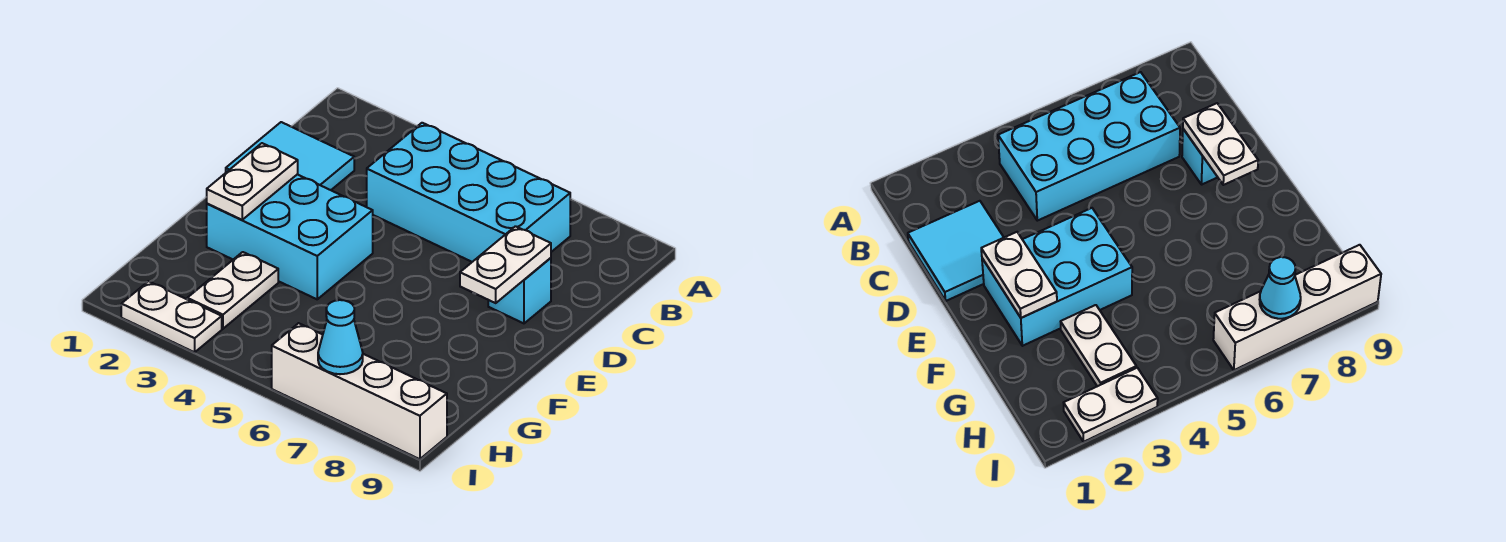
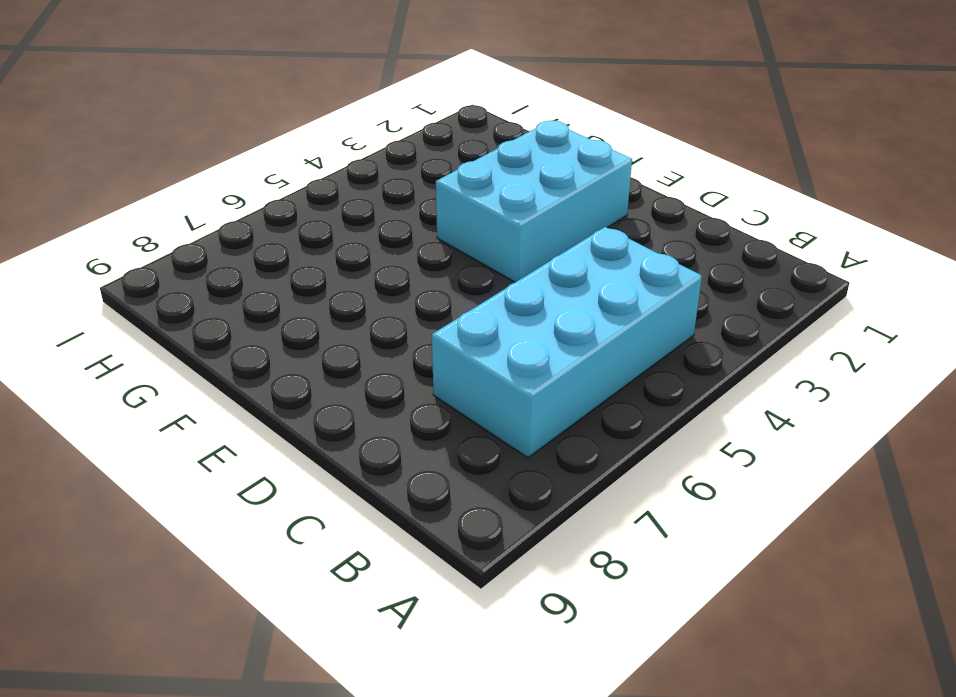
none -> cyan 2x2 tile [226,122,354,190]
none -> cyan 1x1 brick [488,258,551,323]

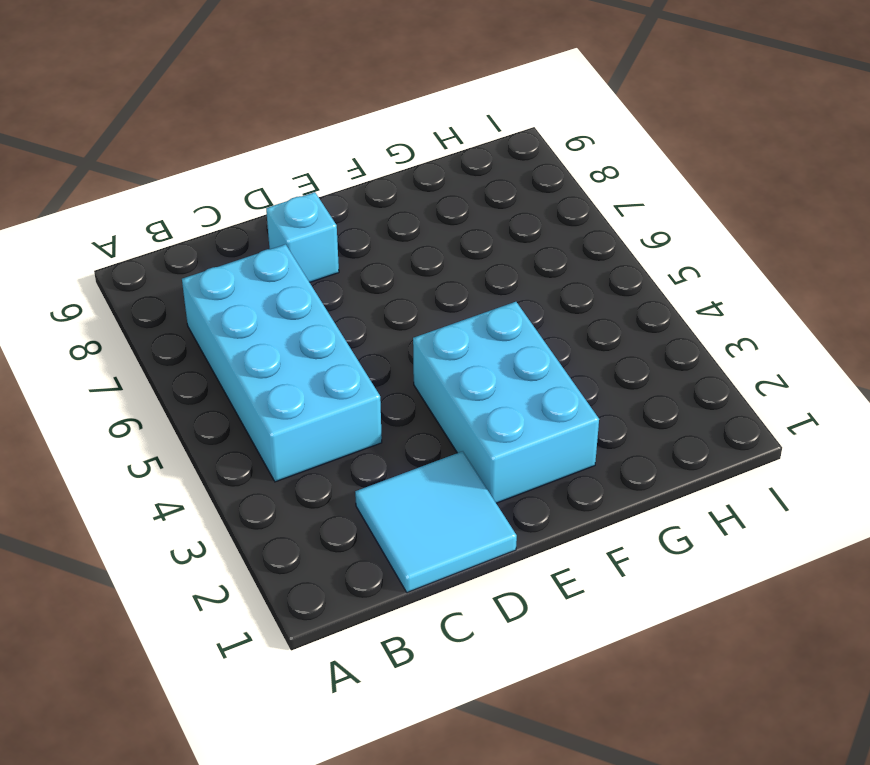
none -> white 1x2 plate [187,252,278,329]
none -> white 1x2 plate [121,281,222,352]

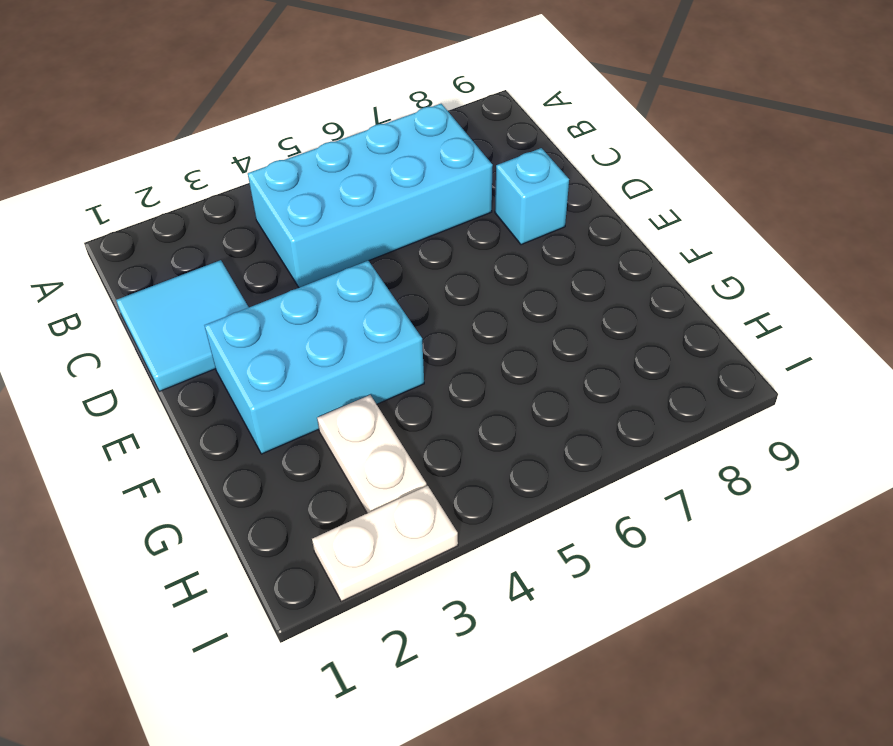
none -> white 1x4 brick [272,323,447,459]
none -> white 1x2 plate [460,226,551,303]

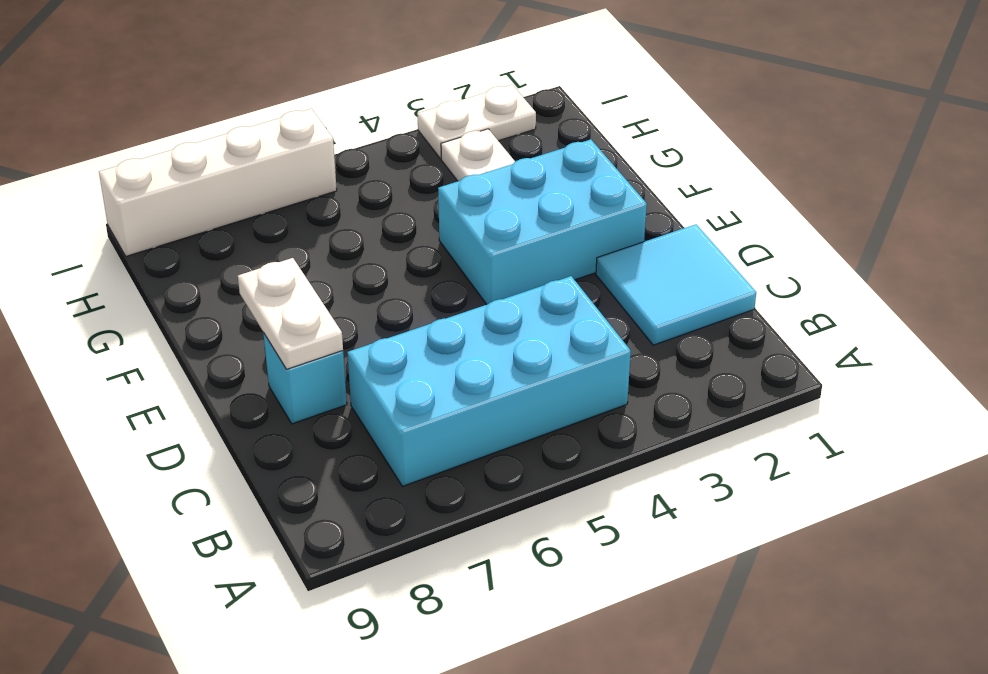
none -> white 1x2 plate [207,143,298,220]
none -> cyan 1x1 cone [318,300,363,374]

